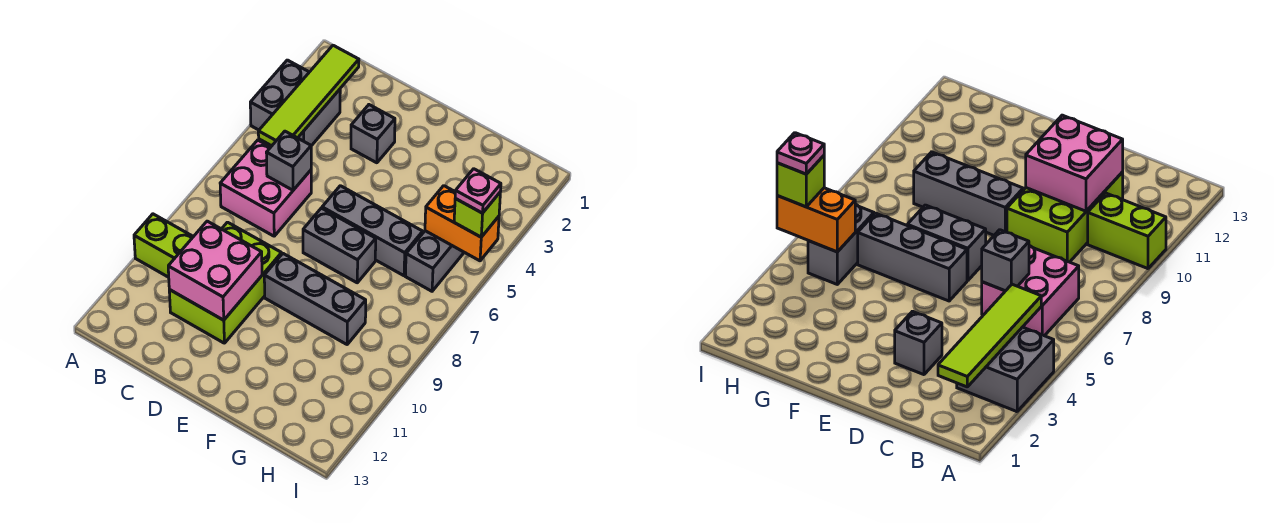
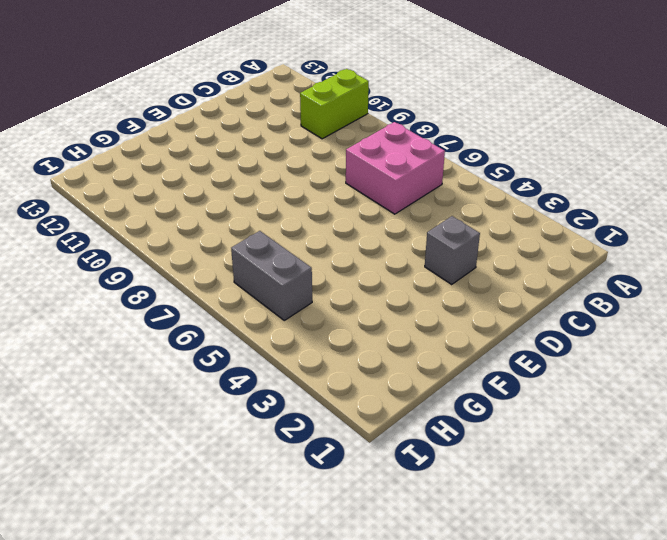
none -> grey 2x2 brick [250,60,340,146]
none -> lime 2x3 brick [169,222,282,343]
none -> grey 1x3 brick [322,186,423,276]

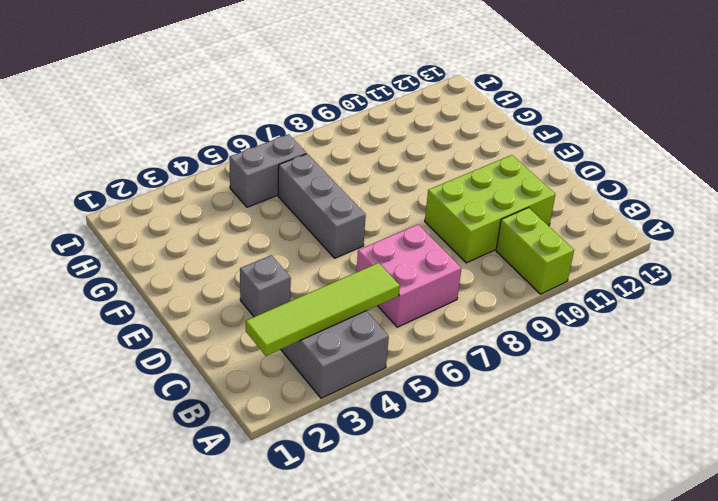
none -> grey 1x2 brick [303,208,376,283]
none -> grey 1x3 brick [264,254,366,344]
none -> grey 1x1 brick [266,131,311,190]

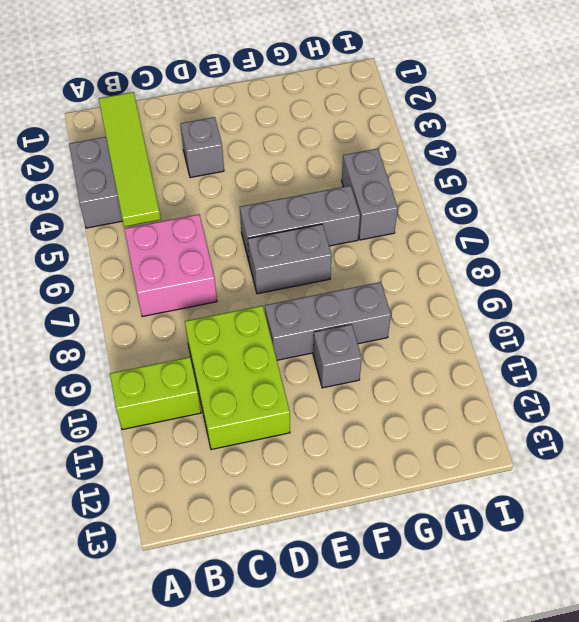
grey 1x1 brick [313,324,362,388] -> grey 1x1 brick moved to [266,131,311,190]
none -> pink 2x2 brick [168,221,262,320]
none -> orange 1x2 brick [425,186,499,261]
none -> lime 1x1 brick [454,193,500,237]

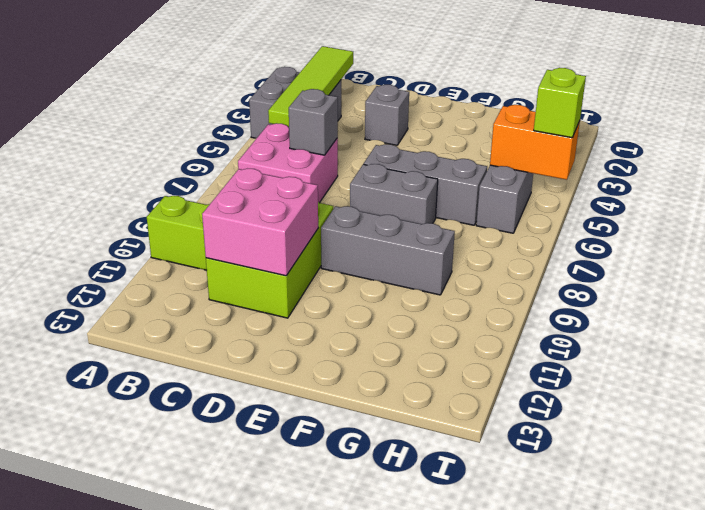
none -> pink 1x1 plate [455,169,501,213]

